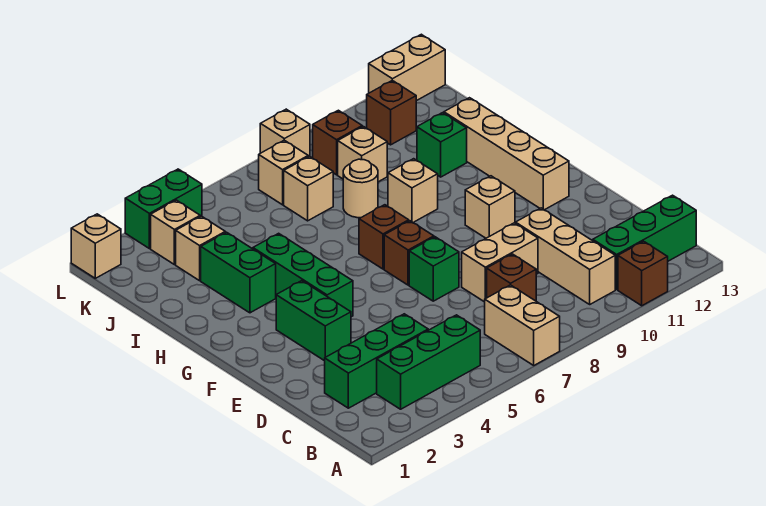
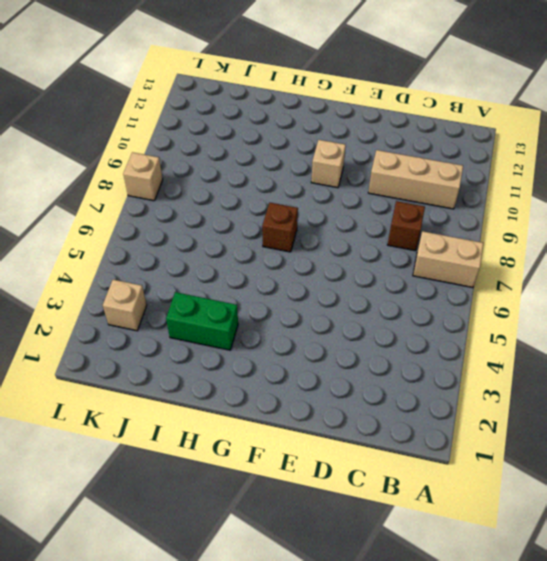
none -> brown 1x1 brick [618,241,668,306]
none -> green 1x3 brick [377,315,480,409]
none -> green 1x3 brick [593,195,696,290]
none -> green 1x3 brick [325,314,428,408]

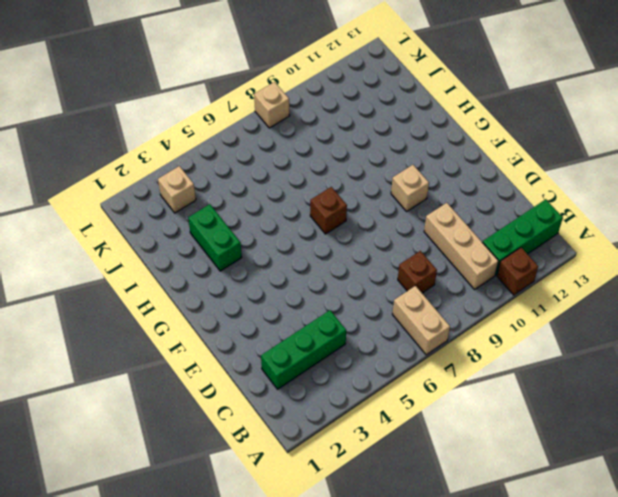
none -> green 1x3 brick [377,315,480,409]
none -> tan 1x2 brick [462,223,538,302]
none -> green 1x2 brick [276,281,351,361]
none -> green 1x1 brick [409,237,459,301]

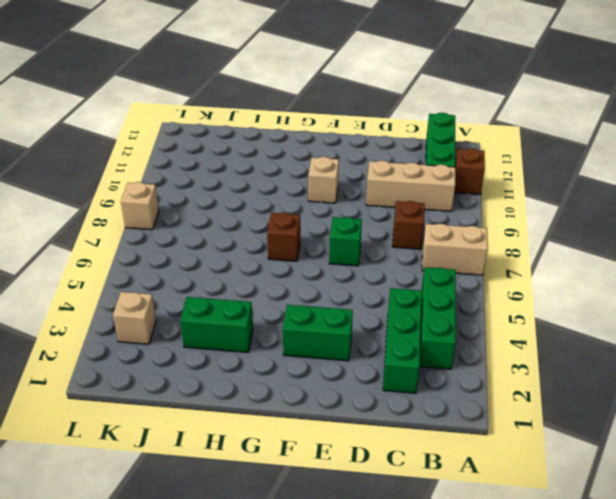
none -> tan 1x2 brick [462,223,538,302]
none -> green 1x3 brick [253,233,353,317]
none -> brown 1x1 brick [384,221,434,285]
none -> tan 1x4 brick [444,98,569,210]

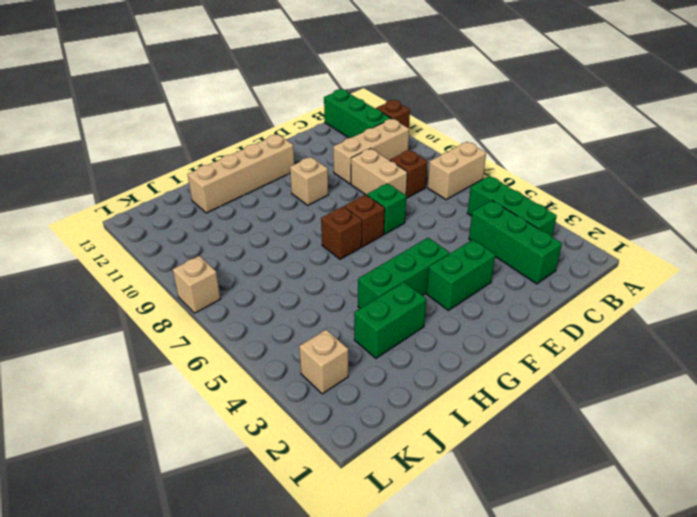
none -> tan 1x1 brick [388,159,438,222]
none -> tan 1x1 round brick [343,159,378,218]
none -> green 1x1 brick [417,113,467,177]
none -> tan 1x1 brick [176,216,225,281]

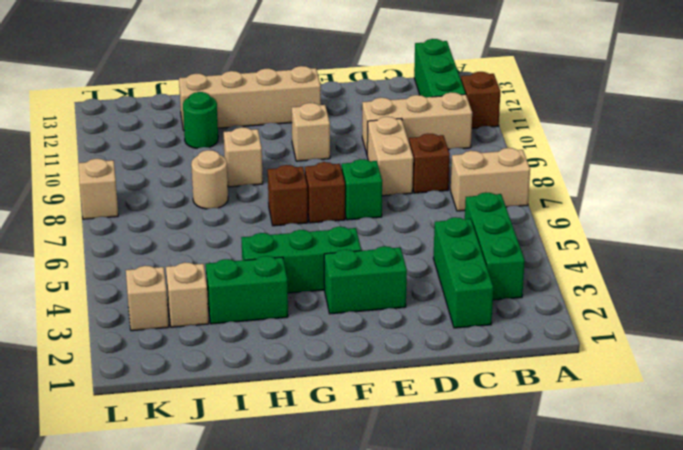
green 1x1 round brick [183,92,218,149] -> green 1x1 brick [417,113,467,177]
none -> tan 1x1 brick [284,156,333,221]
none -> tan 1x1 brick [338,127,387,182]
none -> tan 1x1 brick [259,140,308,205]
none -> brown 1x1 brick [313,110,362,175]

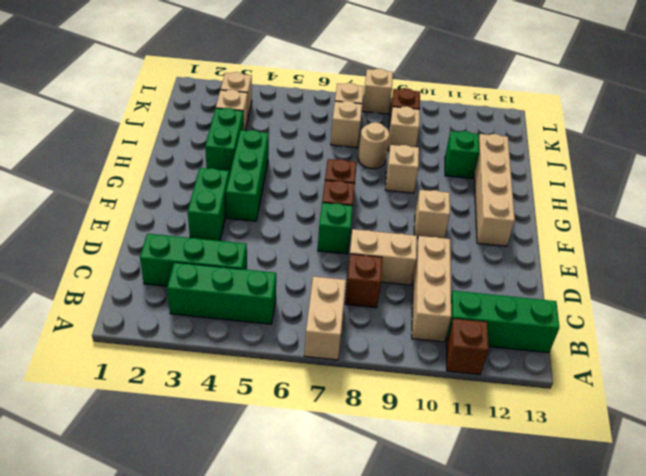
none -> brown 1x1 brick [367,80,416,145]
none -> tan 1x1 brick [71,214,121,278]
none -> green 1x2 brick [125,169,202,248]
none -> tan 1x2 brick [369,34,445,101]

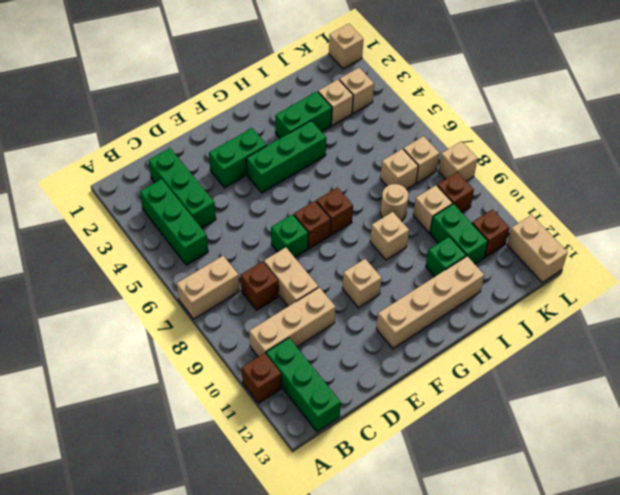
green 1x2 brick [430,204,488,264] -> green 1x2 brick moved to [125,169,202,248]

